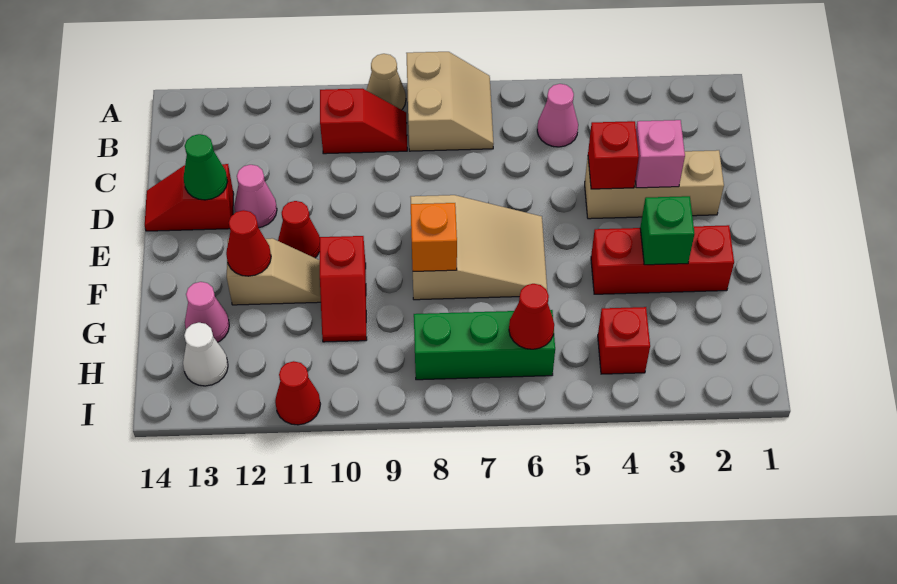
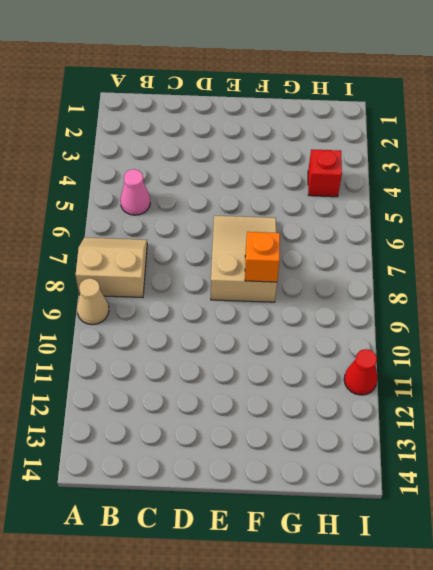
none -> red 1x2 slope [320,89,407,154]
none -> tan 1x3 brick [585,150,724,219]
none -> pink 1x1 cone [234,165,277,228]

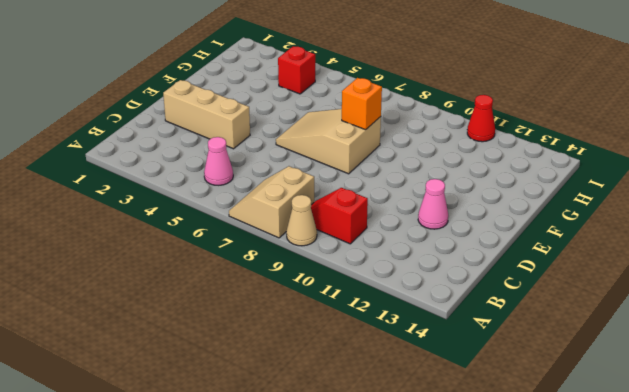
none -> red 1x2 slope [145,164,234,231]
none -> red 1x1 cone [278,201,320,258]
none -> red 1x3 brick [591,225,734,294]

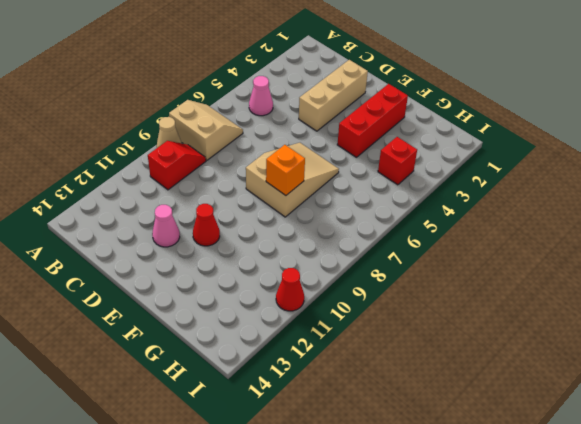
none -> red 1x2 slope [145,164,234,231]
none -> red 1x2 slope [320,236,367,342]
none -> tan 1x2 slope [227,238,321,305]

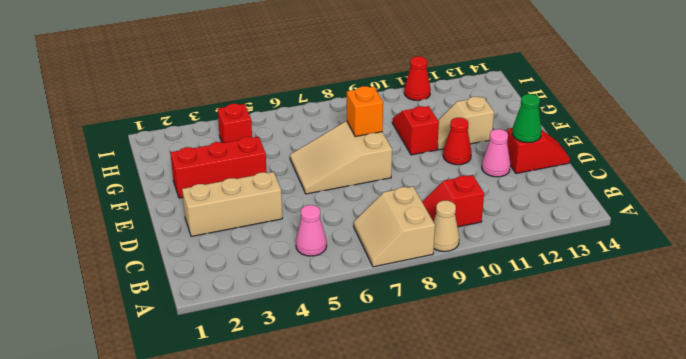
none -> pink 1x1 cone [185,282,229,342]
none -> green 1x3 brick [414,310,555,380]
none -> white 1x1 cone [183,323,228,386]

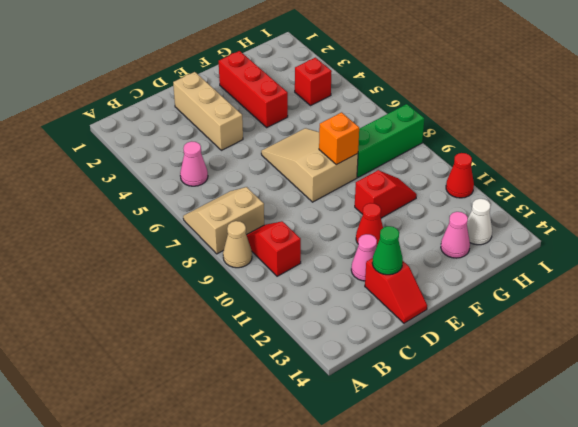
green 1x3 brick [357,104,424,177] -> green 1x3 brick turned to [414,310,555,380]
none -> tan 1x2 slope [227,238,321,305]
none -> pink 1x1 brick [635,120,685,188]
none -> red 1x1 brick [588,121,639,189]

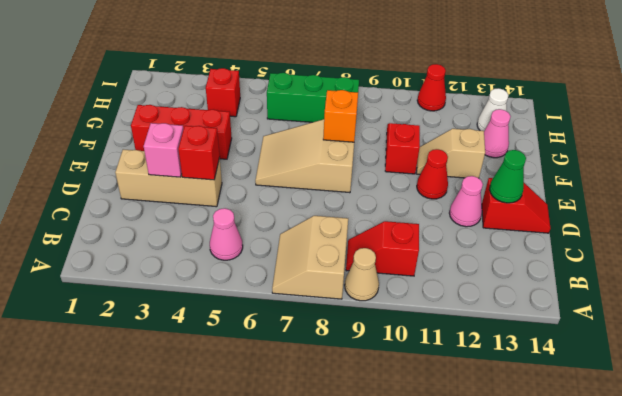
none -> green 1x1 brick [640,196,694,265]
none -> red 1x1 cone [226,210,271,276]
none -> red 1x1 cone [509,284,554,349]

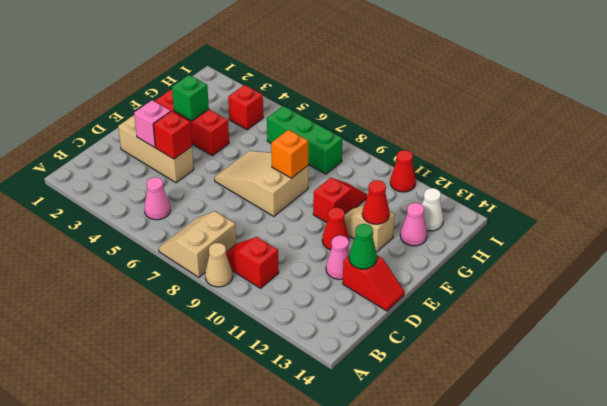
none -> red 1x1 cone [509,284,554,349]

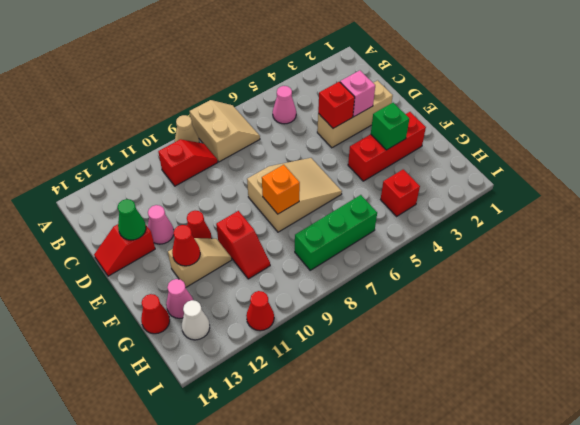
red 1x1 cone [141,294,170,334] -> red 1x1 cone moved to [509,284,554,349]

